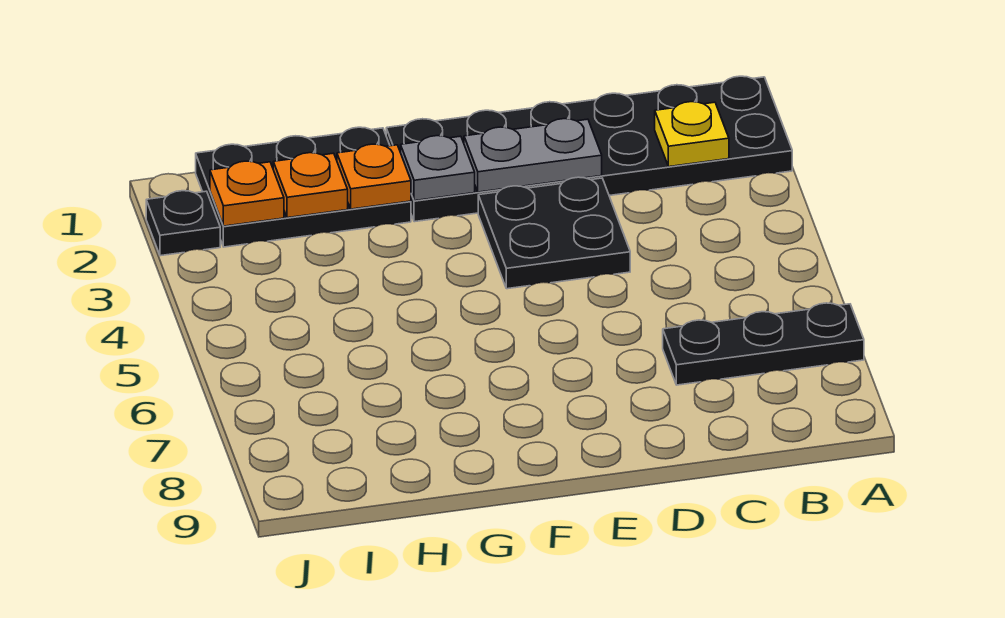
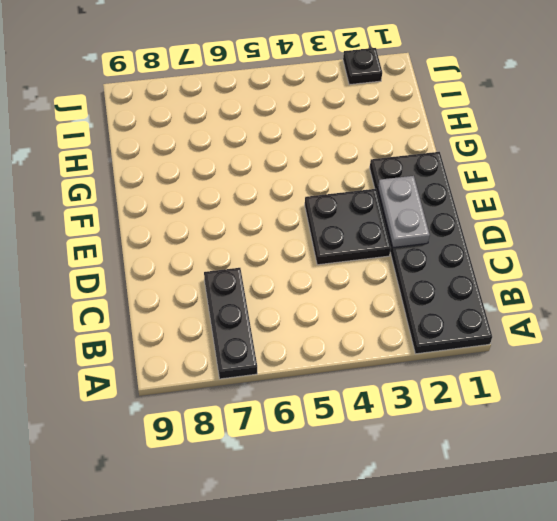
none -> black 2x3 plate [196,127,411,247]
none -> yellow 1x1 plate [655,102,729,167]

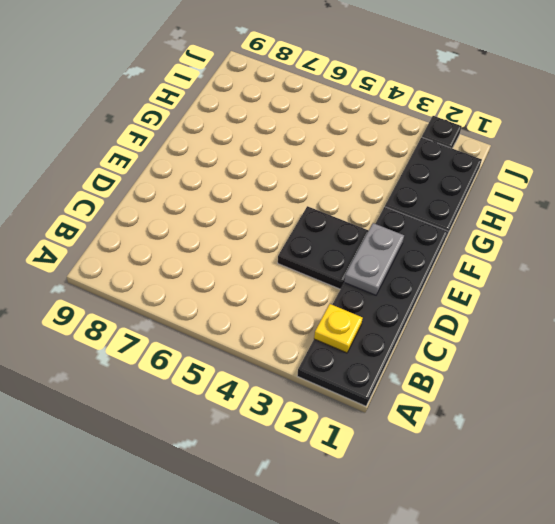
none -> black 1x3 plate [663,303,864,385]
none -> grey 1x1 plate [401,136,475,201]

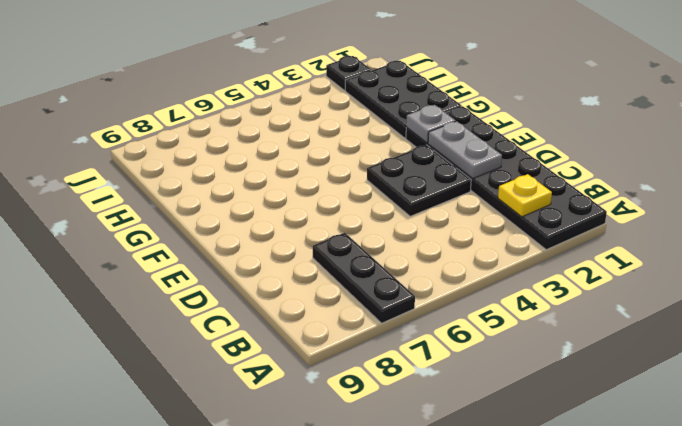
none -> orange 1x1 plate [337,144,411,209]
none -> orange 1x1 plate [273,153,348,218]

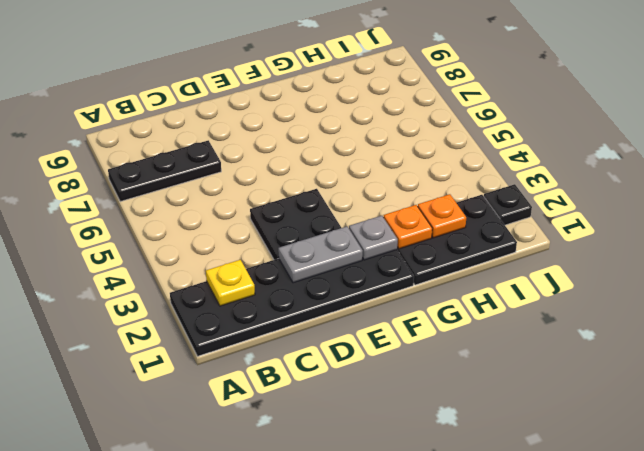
none -> orange 1x1 plate [210,161,284,226]

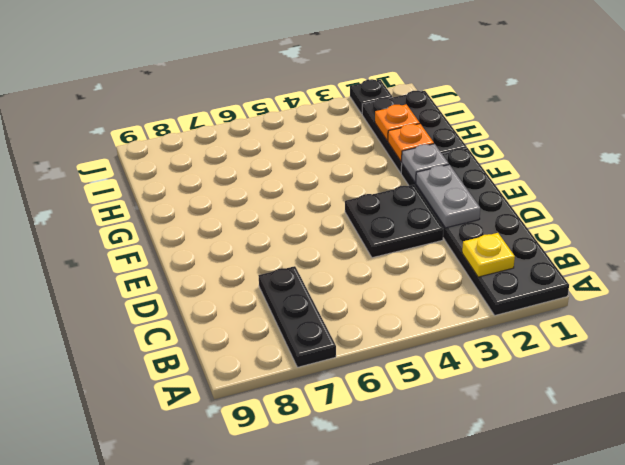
none -> orange 1x1 plate [210,161,284,226]

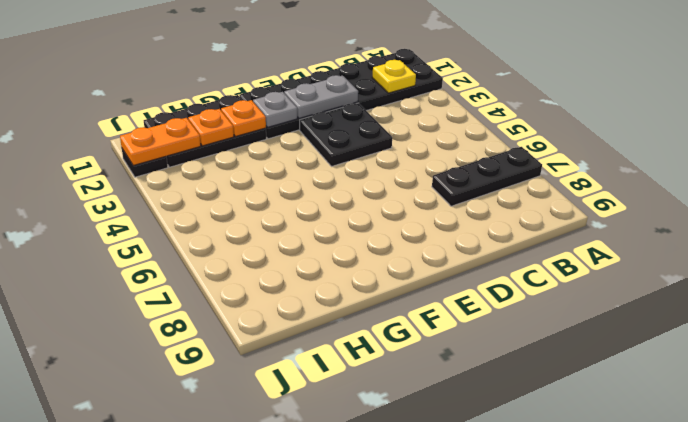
orange 1x2 plate [120,118,201,166] -> orange 1x1 plate [210,161,284,226]

